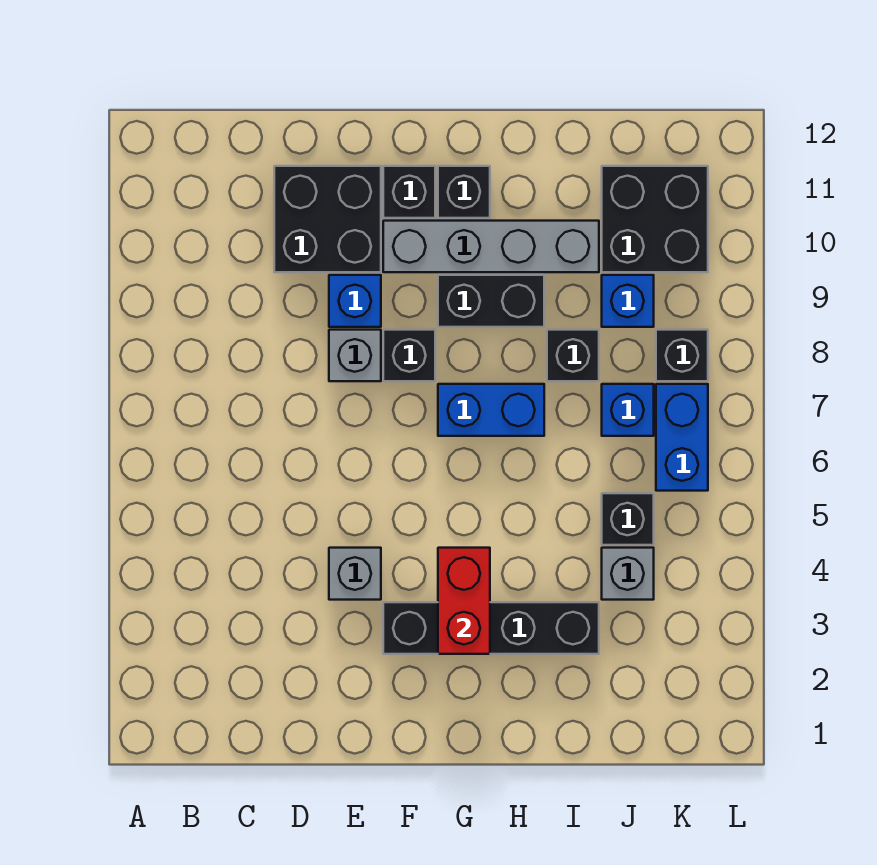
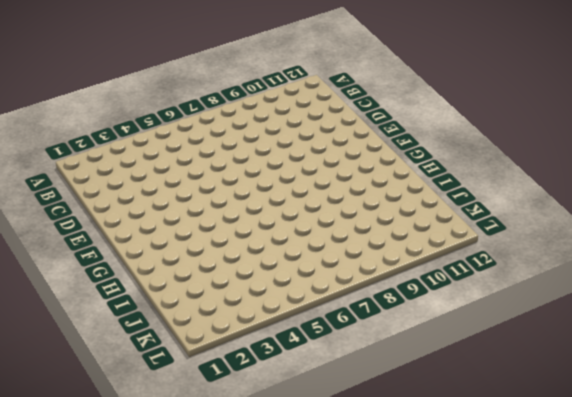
none -> black 2x2 brick [274,166,381,272]
none -> grey 1x1 brick [329,548,381,600]
none -> grey 1x1 brick [329,330,381,381]

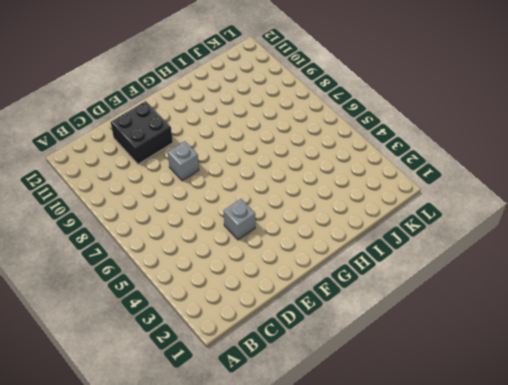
none -> blue 1x1 brick [329,275,381,327]
none -> black 1x4 brick [383,602,599,654]
none -> black 1x1 brick [383,330,435,381]

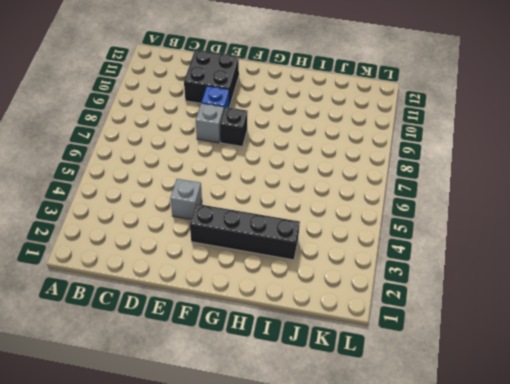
none -> grey 1x4 brick [383,221,599,272]
none -> black 1x1 brick [383,166,435,218]
none -> blue 1x2 brick [438,384,544,436]

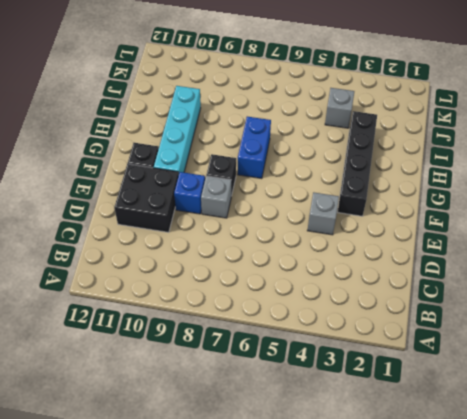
cyan 1x4 brick [154,86,201,173] -> grey 1x4 brick [383,221,599,272]
none -> black 1x2 brick [438,275,544,327]
none -> black 1x1 brick [438,166,490,218]
none -> black 1x1 brick [547,330,599,381]

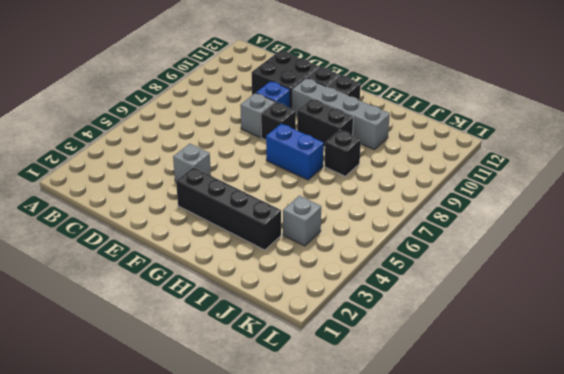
none -> black 1x1 brick [602,493,654,545]
none -> blue 1x1 brick [602,384,654,436]
none -> blue 1x1 brick [602,275,654,327]

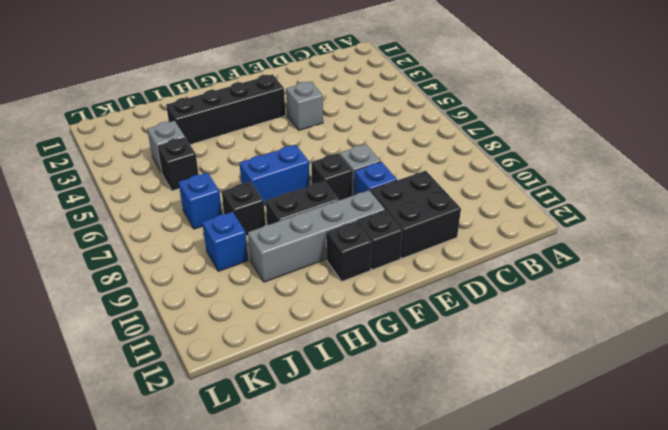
none -> black 2x2 brick [602,166,708,272]
none -> blue 1x2 brick [656,384,708,491]
none -> black 1x1 brick [656,330,708,381]

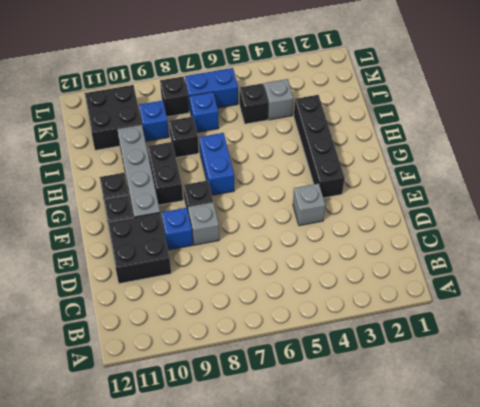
none -> red 1x2 brick [438,548,490,654]

